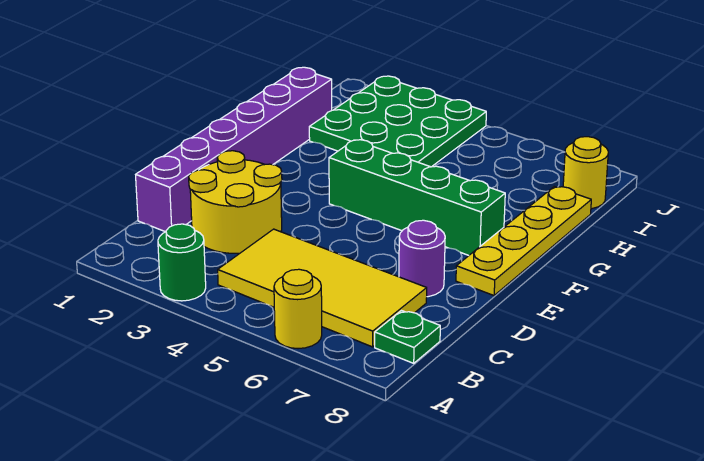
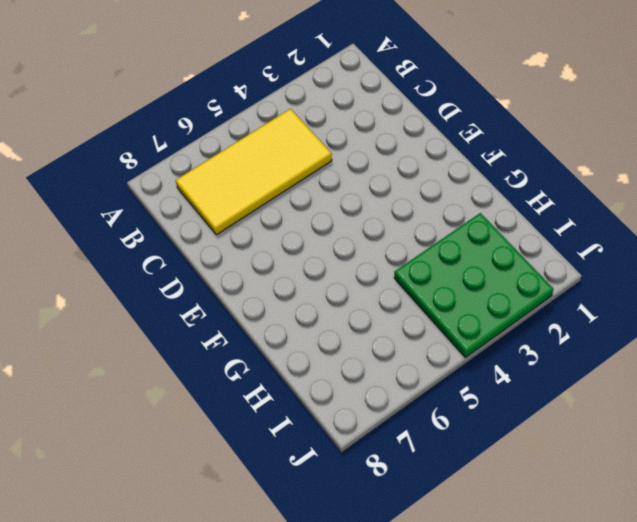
none -> green 1x1 round brick [158,224,206,301]
none -> yellow 1x1 round brick [274,269,322,349]

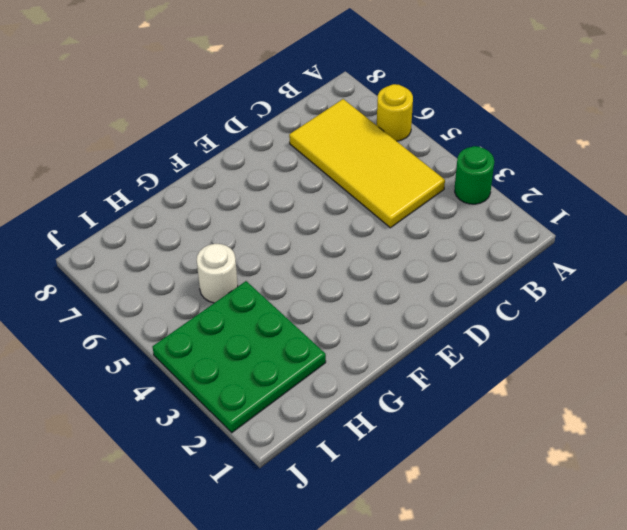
white 1x1 round brick [197,244,238,303] -> none
none -> green 1x1 plate [375,311,440,363]
none -> purple 1x6 brick [136,67,332,232]

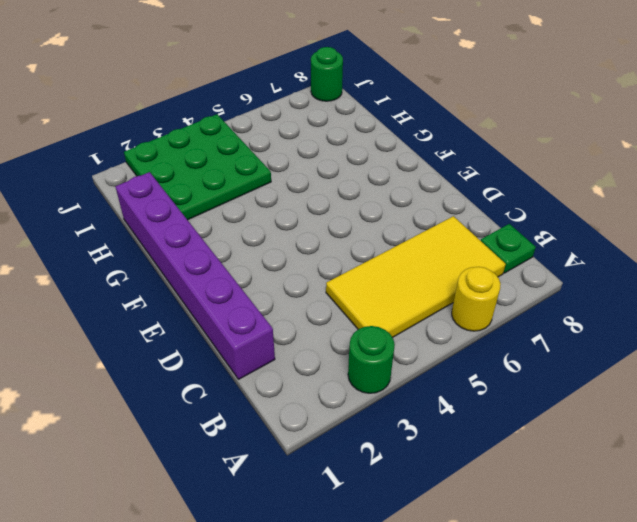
green 1x1 round brick [311,47,343,101] -> none
none -> yellow 2x2 round brick [189,151,282,253]
none -> purple 1x1 round brick [399,220,445,297]

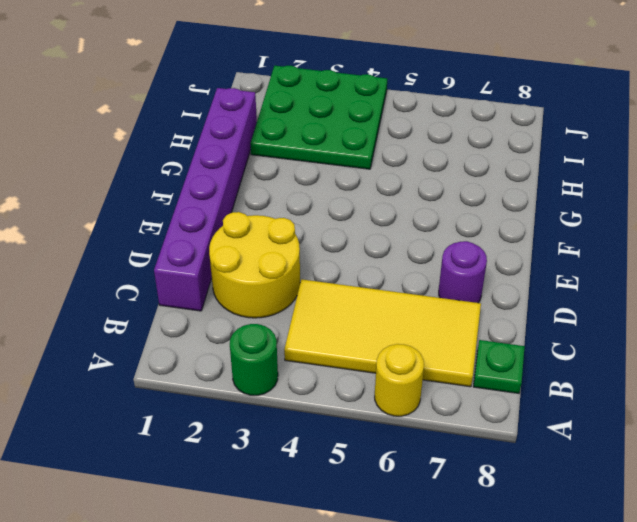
none -> yellow 1x4 plate [456,187,591,295]
none -> green 1x4 brick [329,140,505,255]

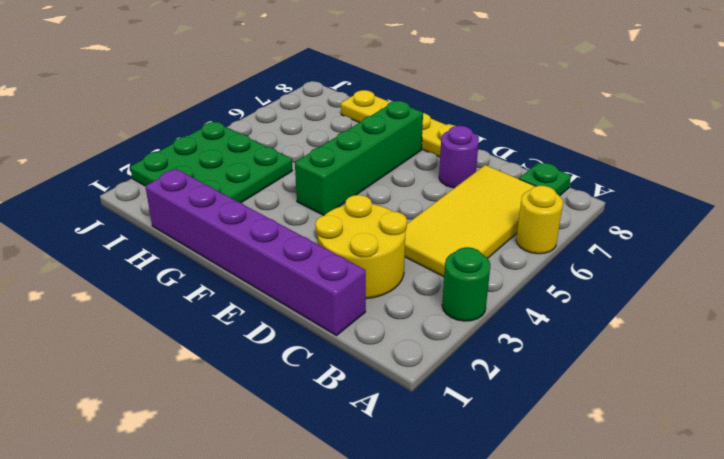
none -> yellow 1x1 round brick [563,137,608,209]

